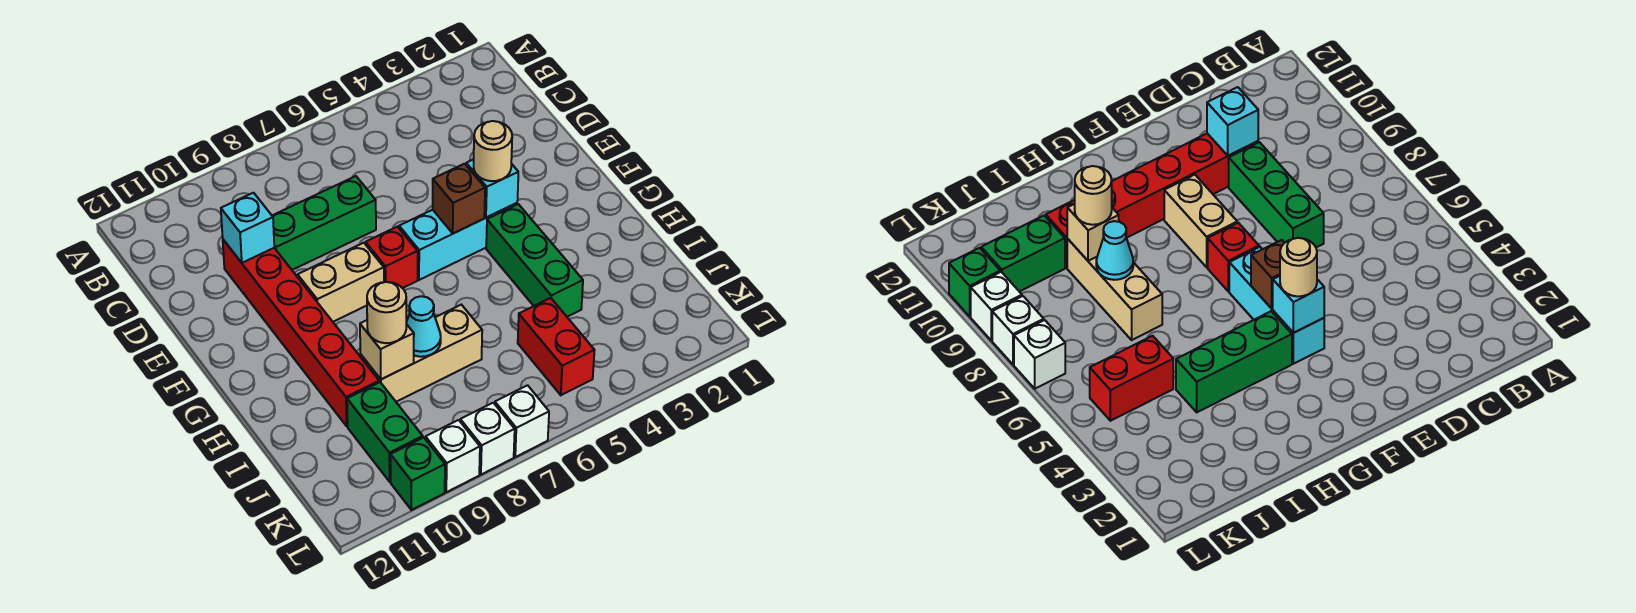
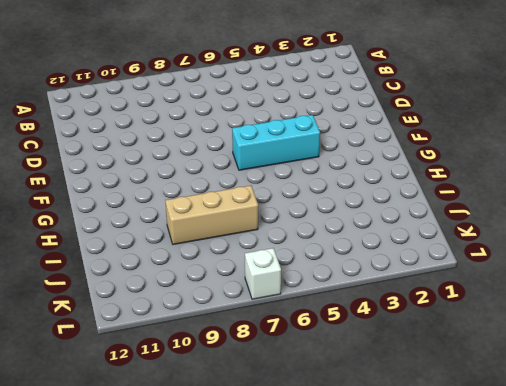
none -> green 1x3 brick [272,176,376,270]
none -> red 1x6 brick [223,240,379,426]
none -> red 1x1 brick [366,227,418,288]

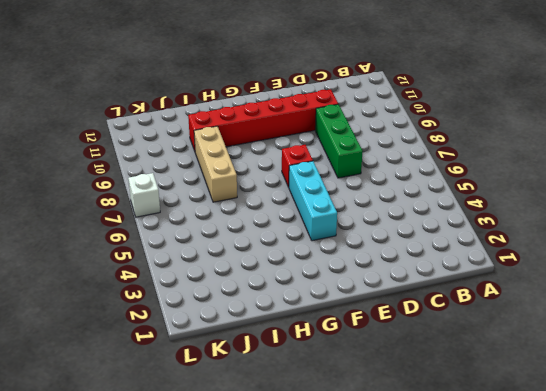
none -> tan 1x2 brick [298,243,384,322]
none -> green 1x3 brick [486,204,583,317]
none -> red 1x2 brick [518,298,594,395]

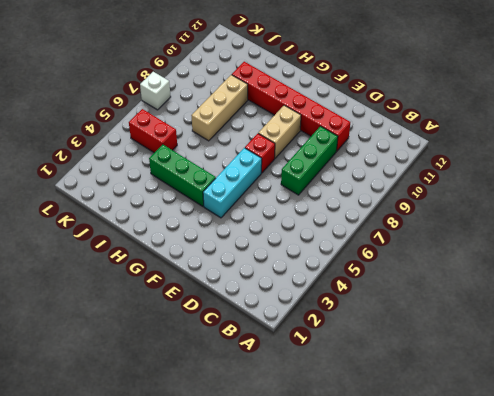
none -> green 1x2 brick [347,382,423,482]
none -> white 1x1 brick [460,403,515,475]
none -> white 1x1 brick [426,420,480,492]

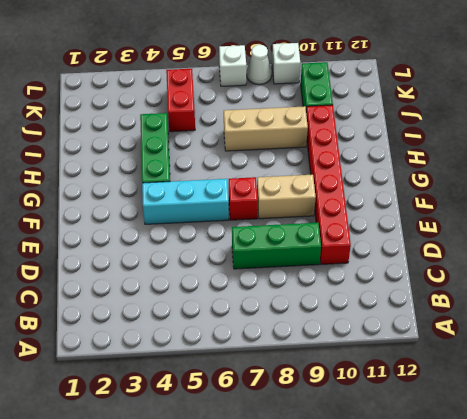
white 1x1 cone [247,45,272,85] -> white 1x1 brick [460,403,515,475]
none -> green 1x1 brick [390,437,445,510]
none -> cyan 1x1 brick [221,193,274,263]
none -> cyan 1x1 brick [466,159,518,218]

